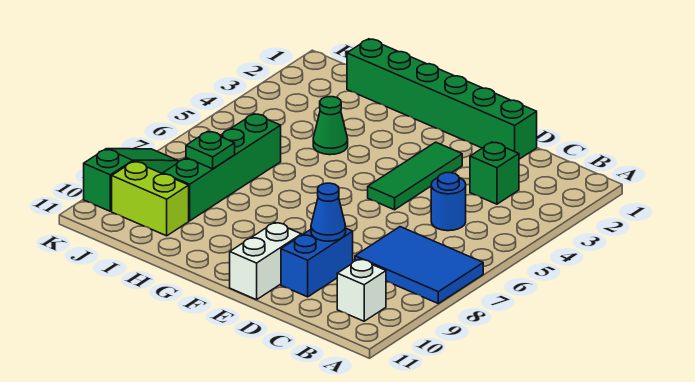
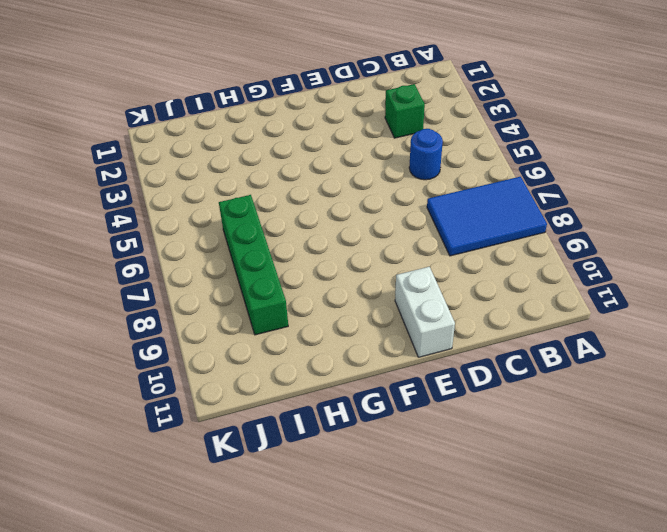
none -> white 1x1 brick [337,259,386,321]
none -> green 1x6 brick [347,39,537,159]
none -> blue 1x2 brick [281,229,353,297]

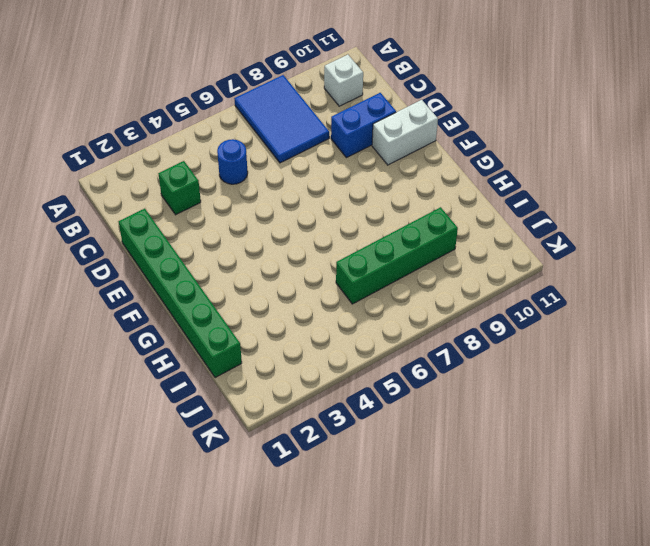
none -> green 1x3 tile [368,142,462,210]
none -> green 1x1 cone [313,97,348,155]
none -> lime 1x2 brick [112,161,189,236]

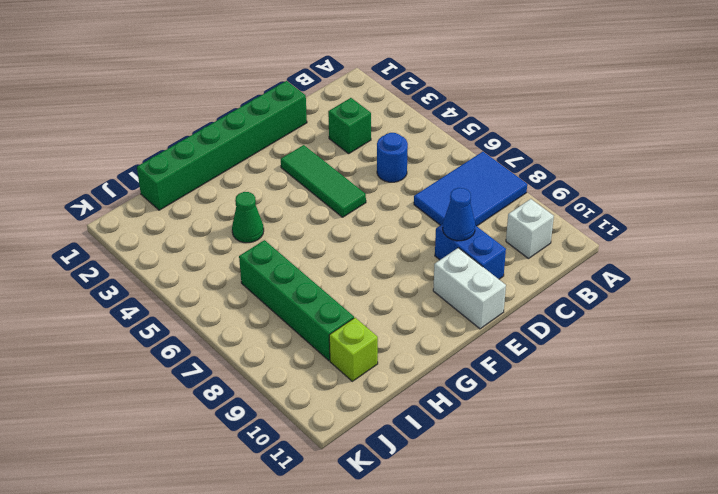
lime 1x1 brick [329,318,378,381] -> lime 1x2 brick [112,161,189,236]
none -> green 1x3 slope [84,149,178,211]
none -> green 1x1 plate [186,131,235,169]

